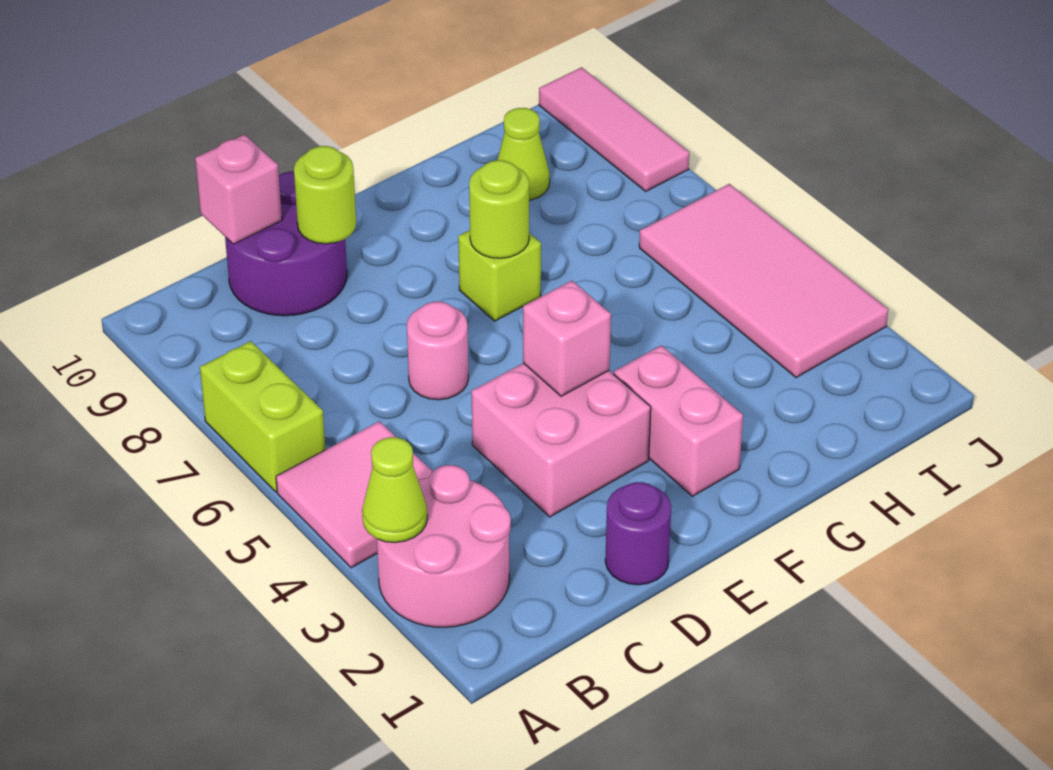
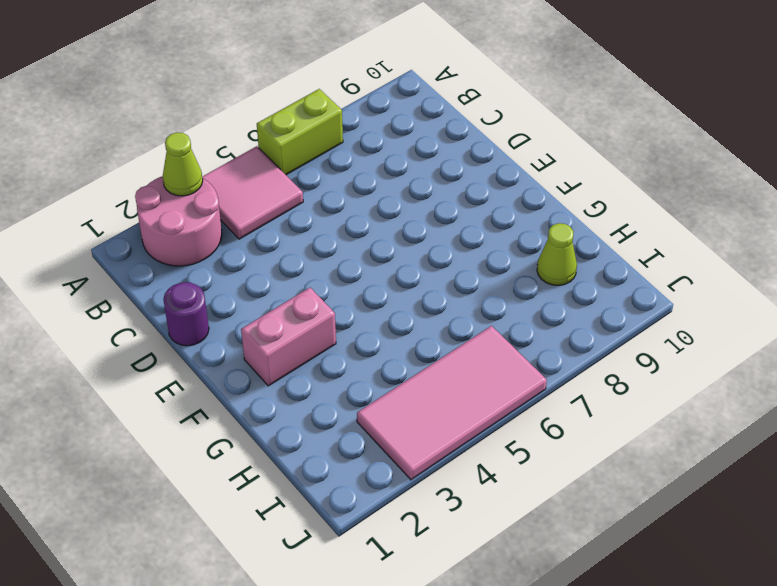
none -> purple 2x2 round brick [225,172,347,316]
none -> pink 2x2 brick [471,363,651,517]
none -> pink 1x1 round brick [407,302,468,400]

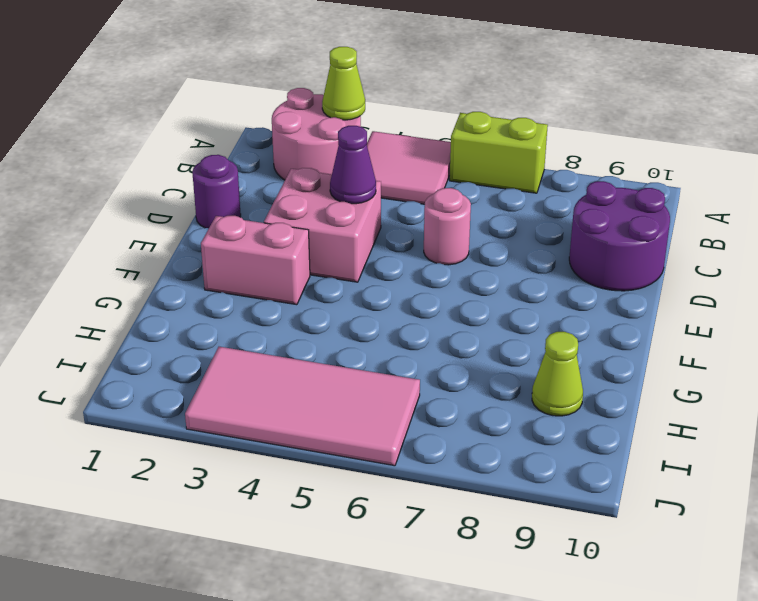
purple 1x1 cone [330,126,376,204] -> none
none -> lime 1x1 brick [458,230,541,321]
none -> pink 1x3 tile [539,67,689,191]
none -> pink 1x1 brick [195,135,282,244]

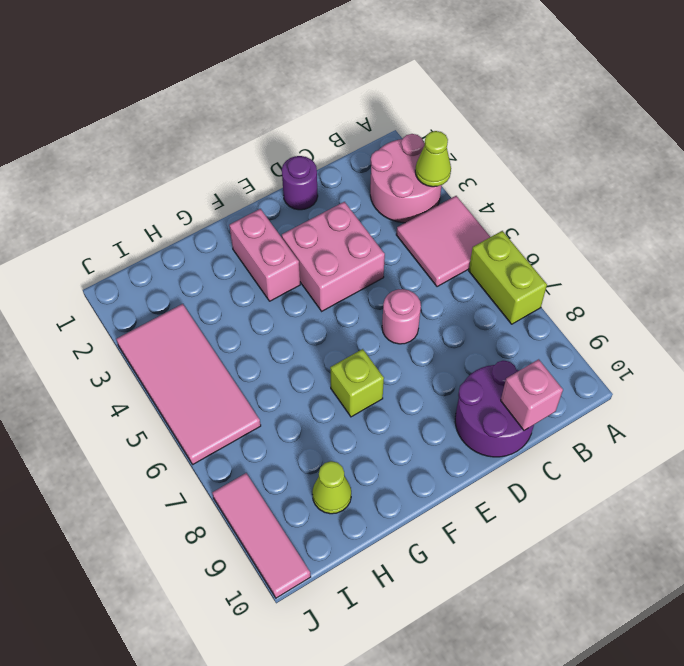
none -> lime 1x1 round brick [294,146,356,244]
none -> pink 1x1 brick [523,281,611,396]
none -> lime 1x1 round brick [469,160,529,258]

